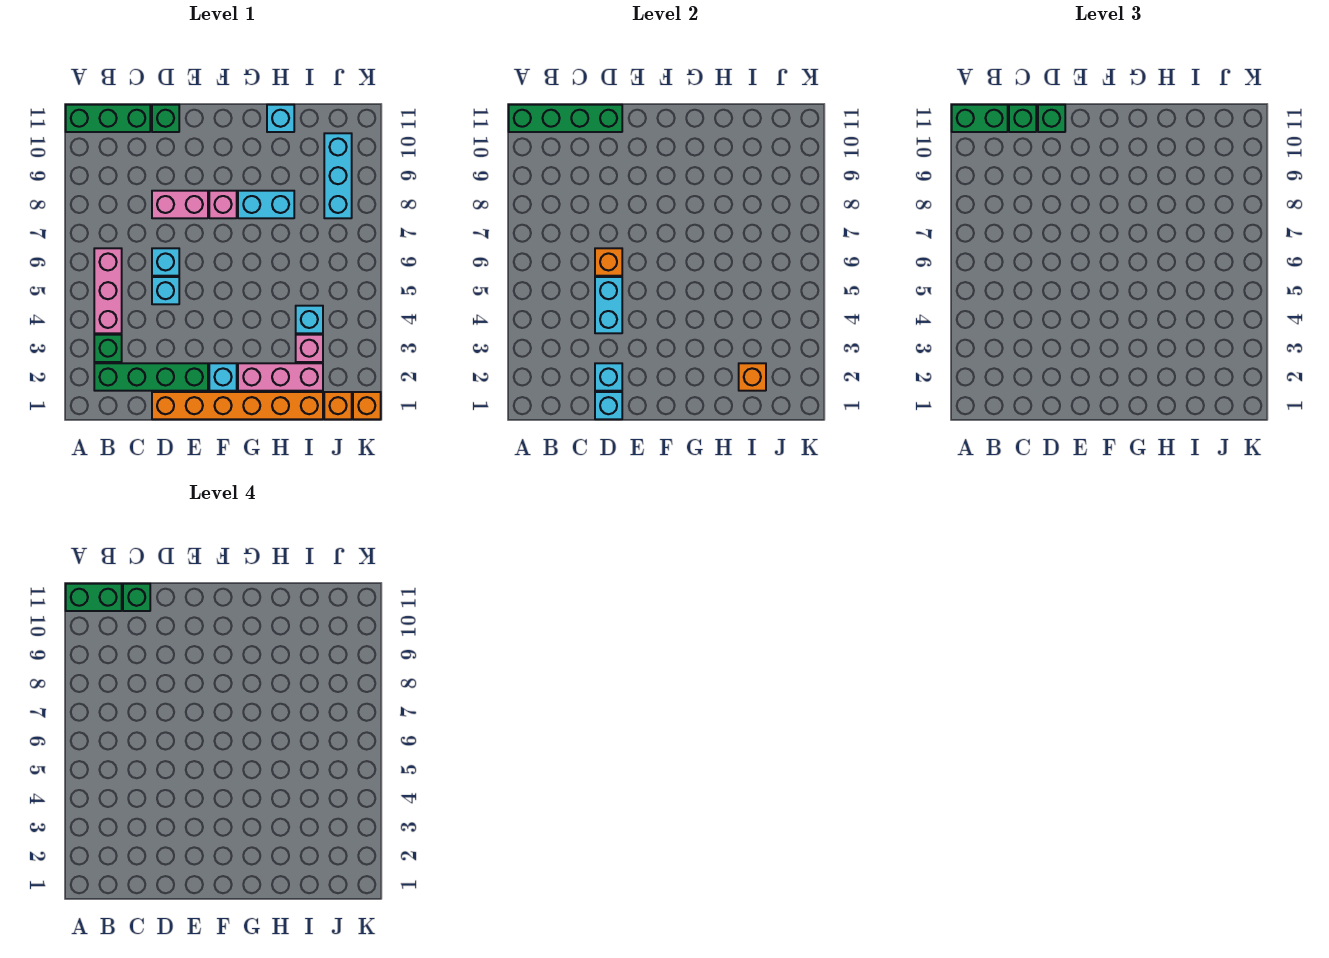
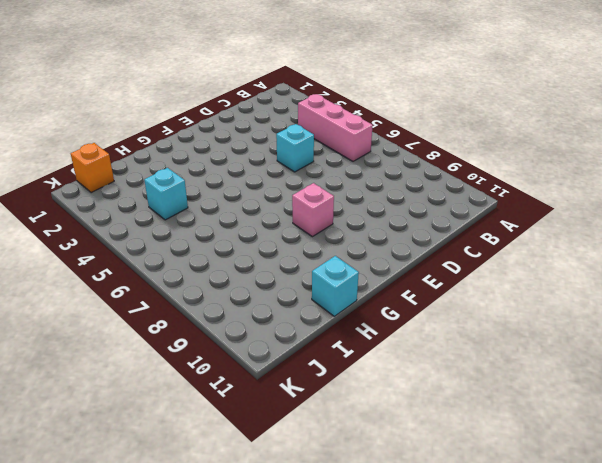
none -> green 1x3 brick [66,105,150,132]
none -> green 1x4 brick [94,363,208,391]
none -> green 1x1 brick [94,335,122,362]
none -> orange 1x6 brick [152,392,323,419]

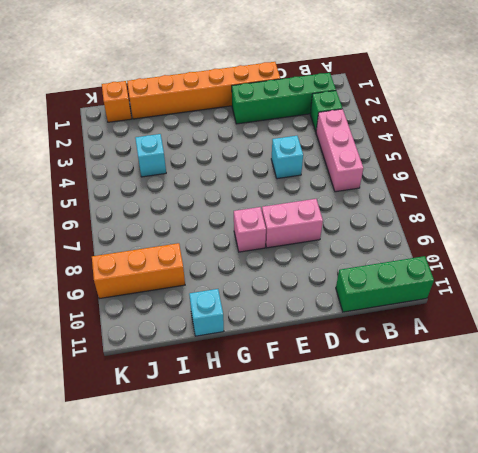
orange 1x3 brick [92,243,185,299] -> cyan 1x3 brick [324,133,352,218]
none -> cyan 1x1 brick [152,248,179,276]
none -> green 1x1 brick [152,105,179,132]
none -> cyan 1x1 brick [209,363,237,391]
none -> pink 1x3 brick [238,363,323,391]

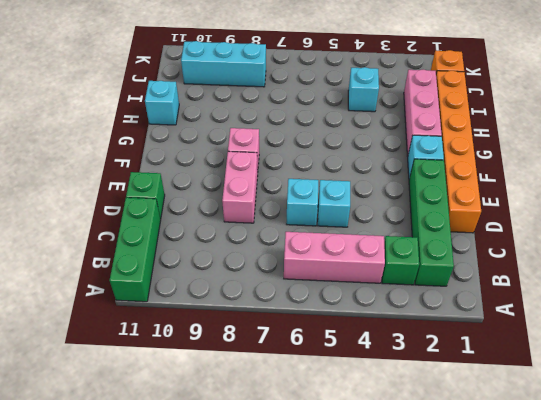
none -> cyan 1x2 brick [238,191,294,218]
none -> pink 1x1 brick [296,335,323,362]
none -> orange 1x1 brick [353,392,381,419]
none -> green 1x4 brick [509,105,622,132]

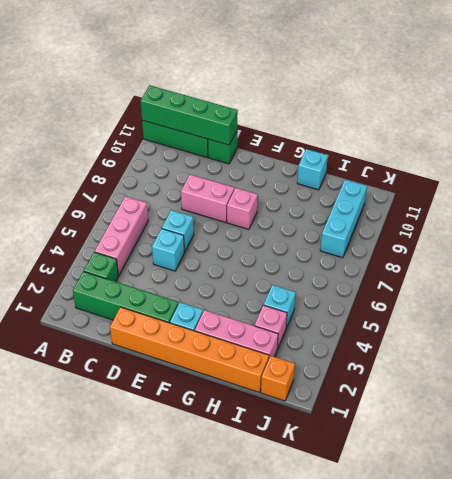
none -> cyan 1x2 brick [238,191,294,218]
none -> orange 1x1 brick [353,392,381,419]
none -> cyan 1x1 brick [595,392,622,419]
none -> cyan 1x1 brick [595,363,622,391]

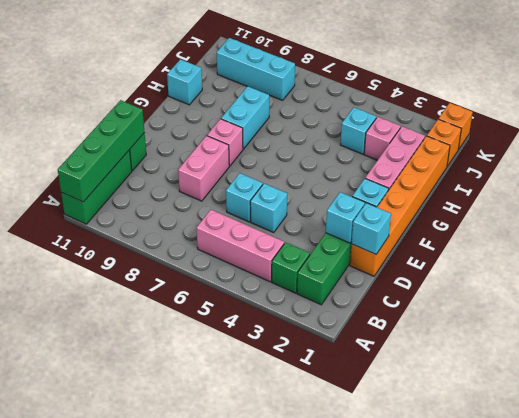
none -> cyan 1x2 brick [595,277,622,333]
none -> orange 1x1 brick [595,248,622,276]
none -> orange 1x1 brick [739,363,766,391]
none -> green 1x2 brick [952,105,1008,132]

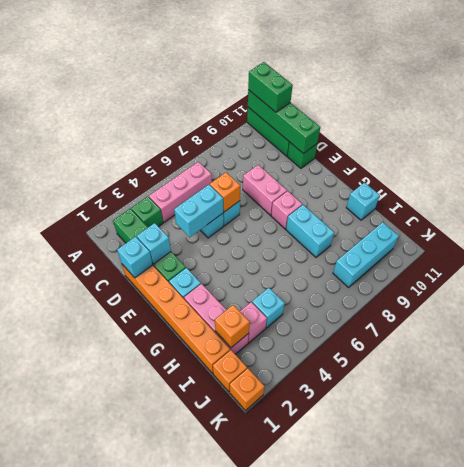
none -> green 1x1 brick [1009,105,1036,132]
none -> green 1x1 brick [1038,105,1065,132]
none -> green 1x2 brick [66,584,122,611]
none -> green 1x1 brick [123,584,150,611]

